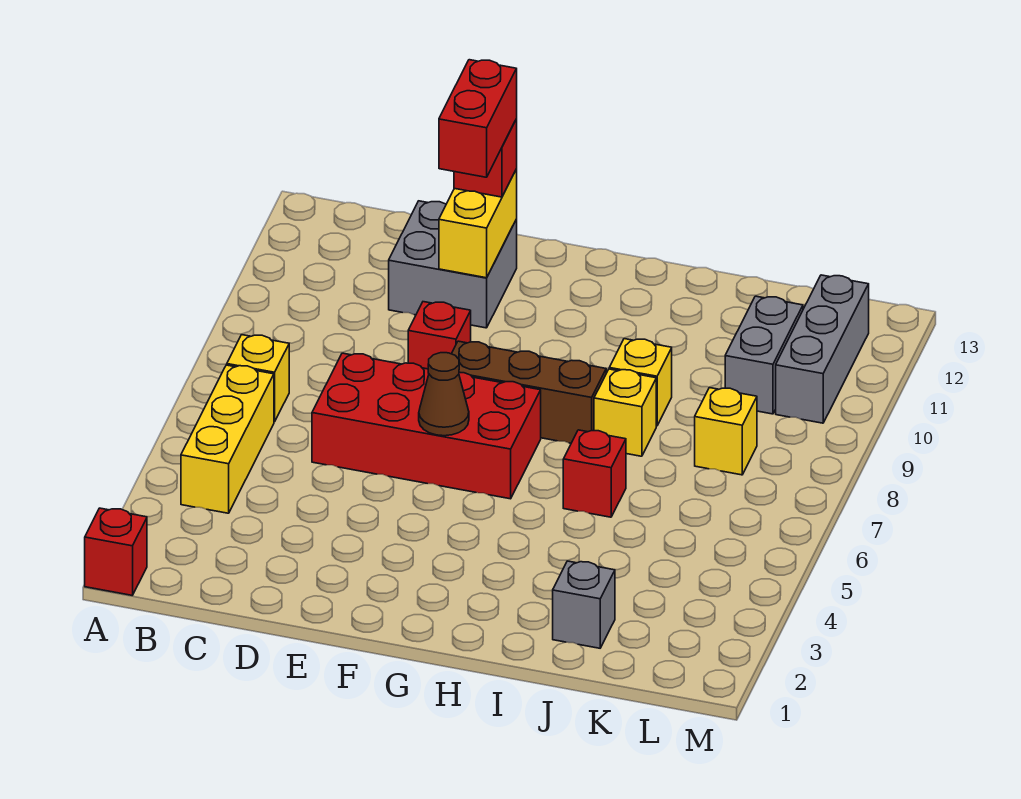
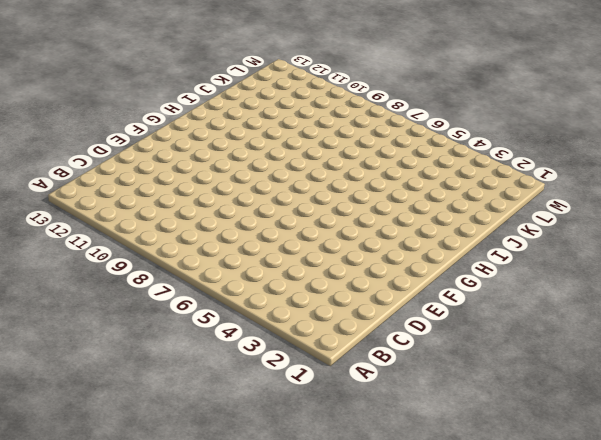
none -> red 1x1 brick [85,508,147,595]
none -> yellow 1x3 brick [181,365,274,513]
none -> yellow 1x1 brick [227,335,289,422]

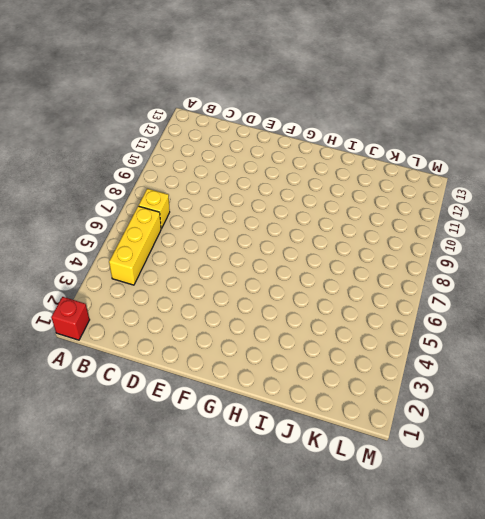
none -> red 2x4 brick [312,353,541,499]
none -> grey 2x2 brick [389,201,517,328]
none -> red 1x1 brick [408,302,471,369]

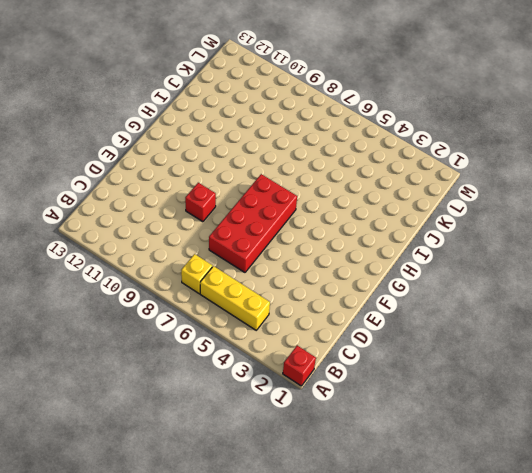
none -> grey 2x2 brick [389,201,517,328]
none -> brown 1x3 brick [452,341,606,443]
none -> red 1x1 brick [563,430,626,517]

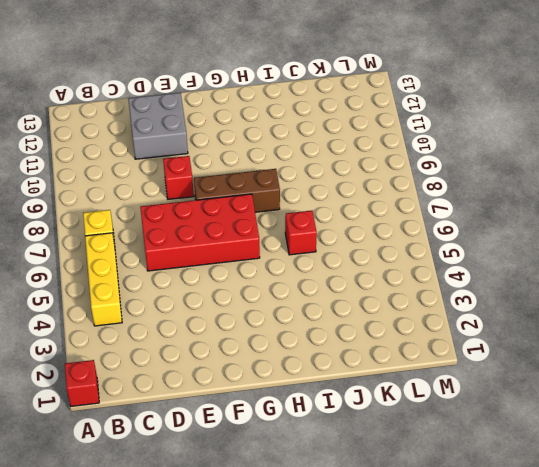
none -> yellow 1x1 brick [594,369,656,456]
none -> yellow 1x1 brick [609,339,672,426]
none -> grey 1x1 brick [553,561,615,648]

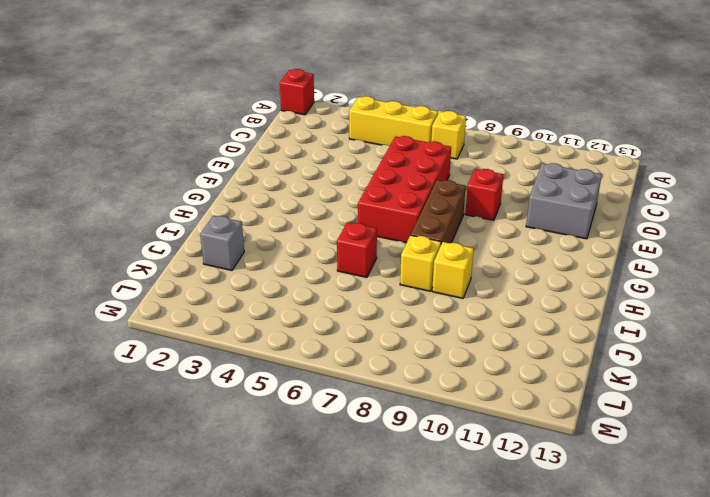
none -> yellow 1x1 brick [695,388,757,475]
none -> grey 1x2 brick [725,296,803,414]
none -> grey 1x3 brick [776,275,869,423]

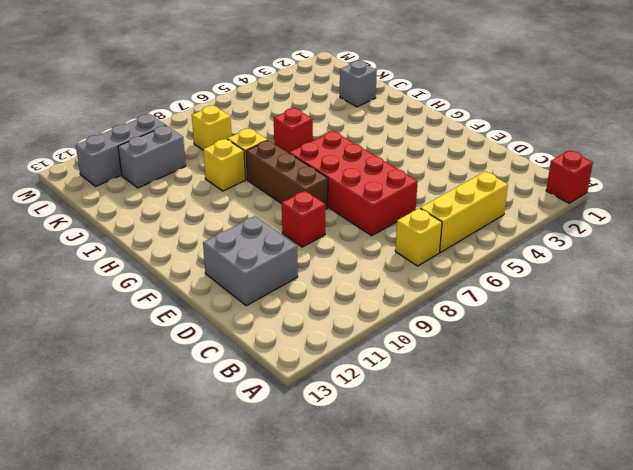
none -> yellow 1x2 brick [439,169,517,278]
none -> brown 1x1 cone [419,353,469,436]
none -> red 1x1 brick [454,119,517,197]

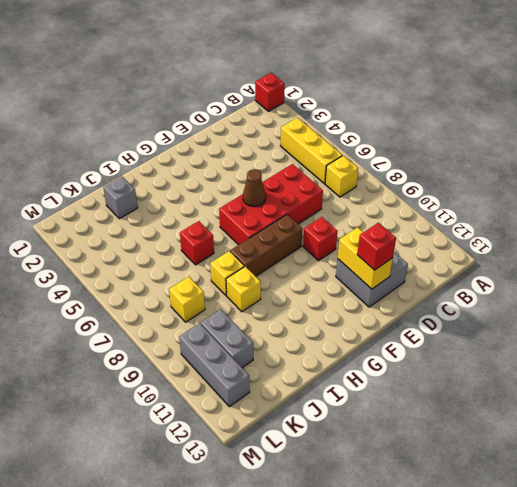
none -> red 1x2 brick [439,60,517,177]

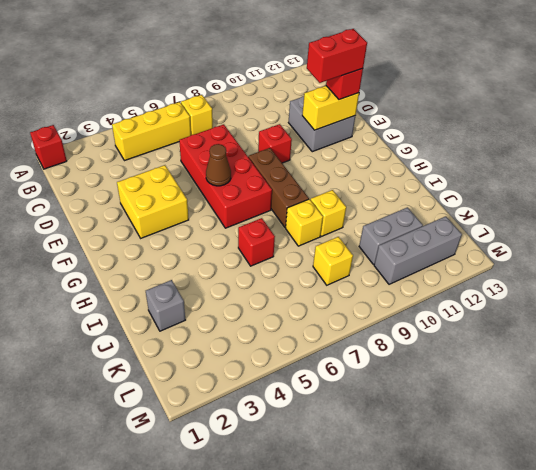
yellow 2x2 brick [117,165,189,238] -> none

